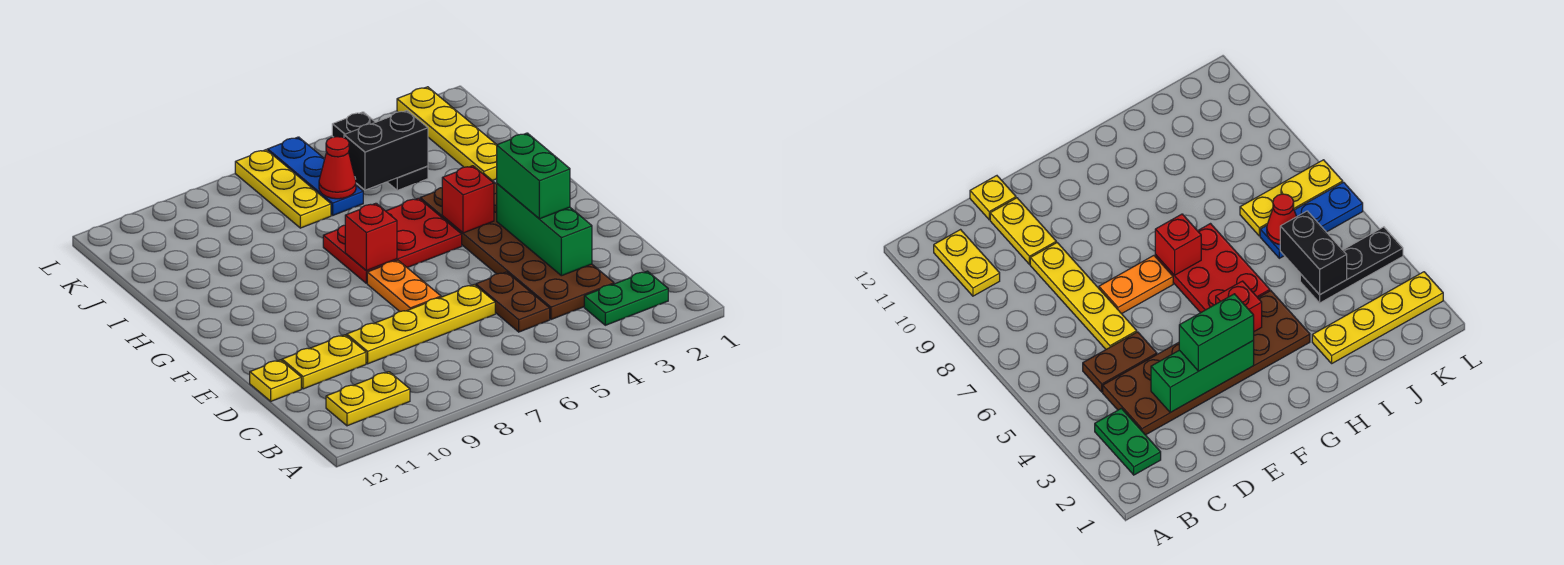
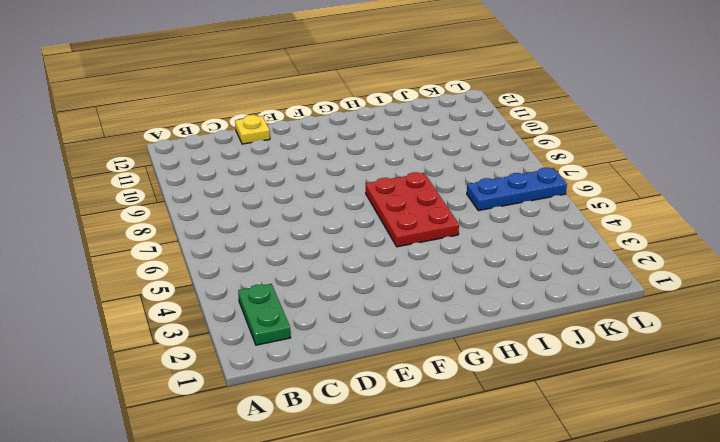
none -> yellow 1x2 plate [326,372,410,426]
none -> brown 2x6 plate [420,173,614,320]
none -> brown 1x2 plate [476,272,550,332]

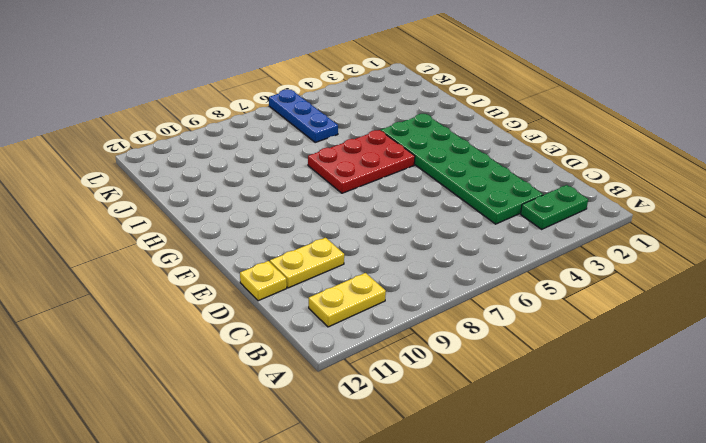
green 2x6 plate [381,114,543,224] -> brown 2x6 plate [420,173,614,320]
none -> brown 1x2 plate [476,272,550,332]
none -> yellow 1x4 plate [347,285,495,364]
none -> orange 1x2 plate [367,260,441,312]

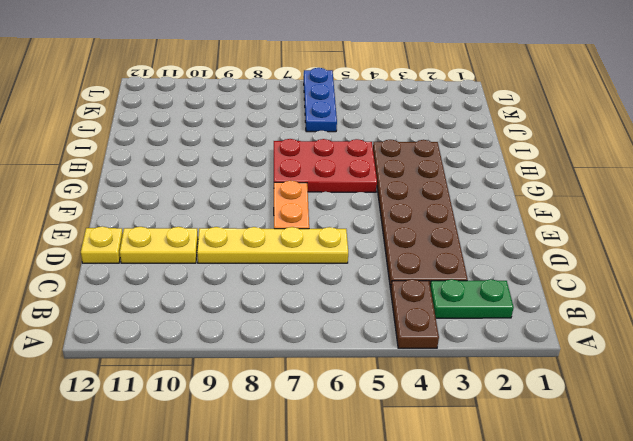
brown 1x2 plate [391,279,439,348] -> brown 1x2 plate moved to [476,272,550,332]
none -> yellow 1x2 plate [326,372,410,426]
none -> yellow 1x4 plate [397,87,497,181]
none -> black 1x3 plate [332,112,428,190]

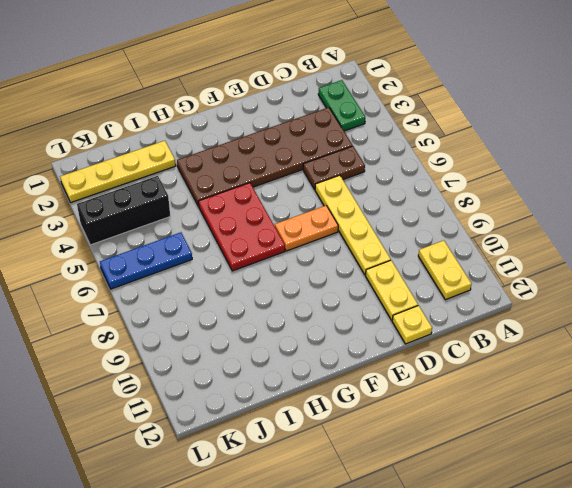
black 1x3 brick [77,176,170,245] -> black 1x3 plate [332,112,428,190]
none -> yellow 1x3 plate [235,150,331,228]
none -> green 1x3 brick [497,184,592,276]
none -> red 1x1 brick [442,166,494,233]

